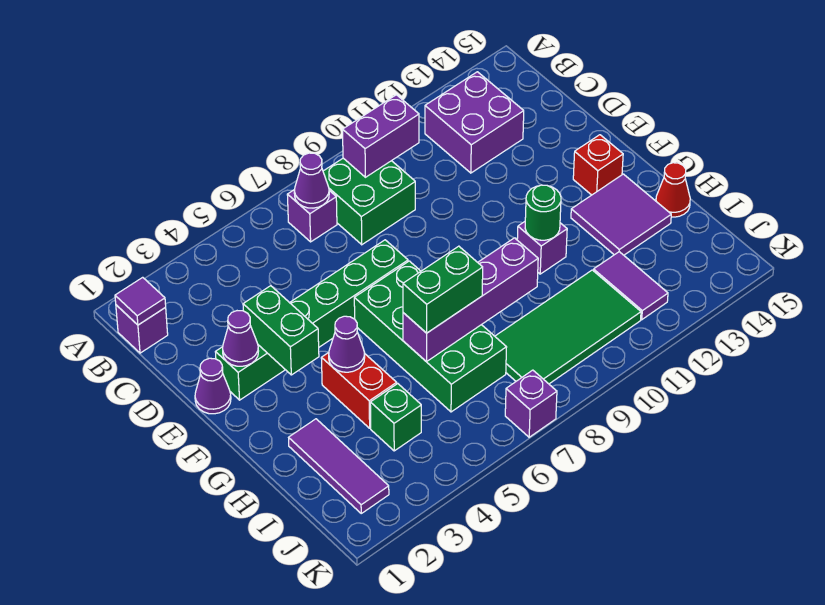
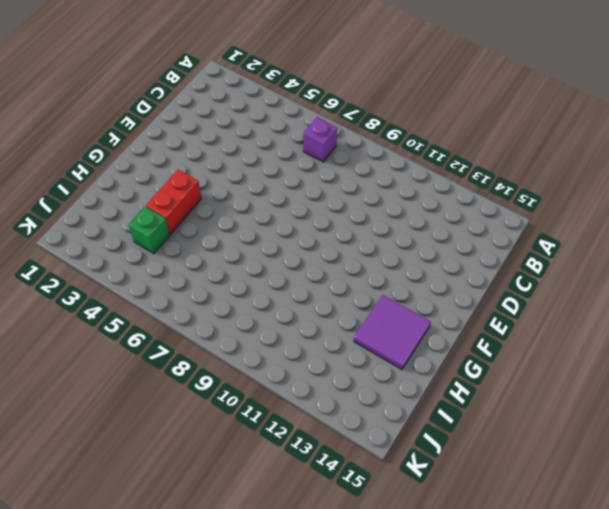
none -> purple 1x1 brick [116,305,168,353]
none -> green 2x2 brick [323,158,415,245]
none -> purple 2x2 brick [425,72,524,173]

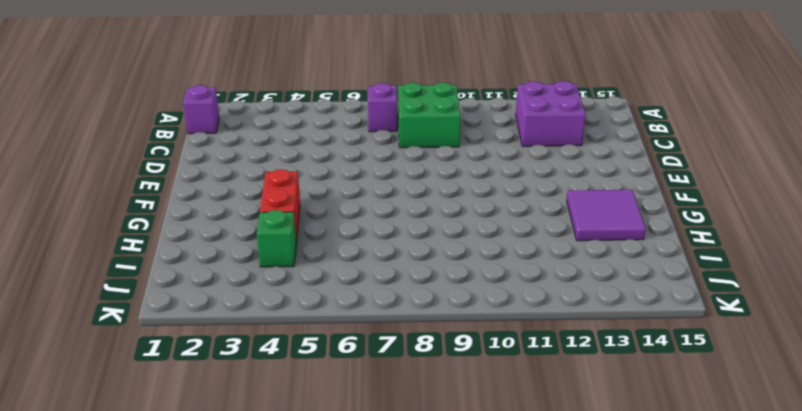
none -> purple 1x1 cone [195,358,231,414]
none -> green 1x6 brick [216,240,408,400]
none -> green 2x4 brick [354,261,507,412]

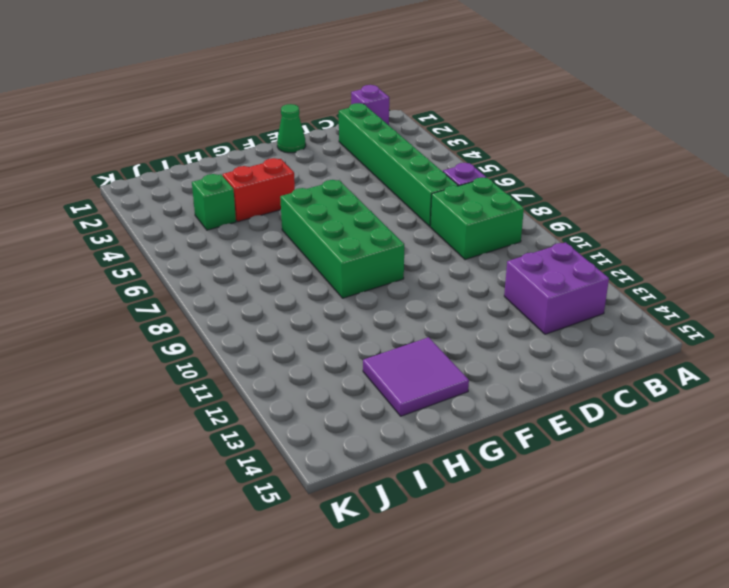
green 1x6 brick [339,103,458,226] -> green 1x6 brick moved to [216,240,408,400]
green 1x1 cone [277,104,306,153] -> purple 1x1 cone [195,358,231,414]
green 2x4 brick [280,180,404,298] -> green 2x4 brick turned to [354,261,507,412]
none -> red 1x1 brick [573,135,623,195]
none -> purple 1x1 brick [517,222,567,274]
none -> purple 1x3 tile [289,419,389,513]

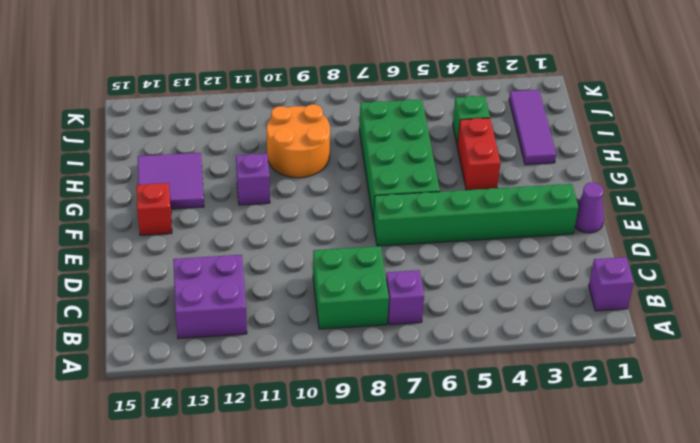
orange 2x2 round brick [267,104,330,178] -> green 2x4 tile [495,270,641,384]
none -> red 1x1 cone [656,163,690,217]
none -> purple 1x2 tile [594,252,668,320]
none -> purple 1x1 brick [505,370,557,437]

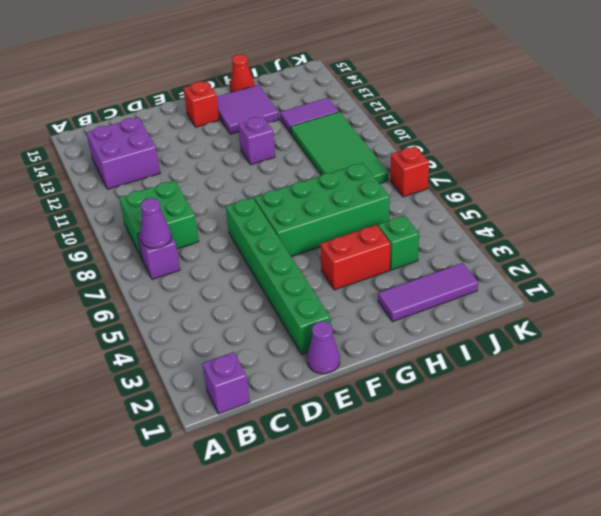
red 1x1 brick [390,146,429,197] -> purple 1x1 brick [505,370,557,437]
none -> purple 1x1 tile [115,277,166,325]
none -> purple 1x2 brick [343,95,419,177]
none -> purple 1x1 cone [223,311,258,366]

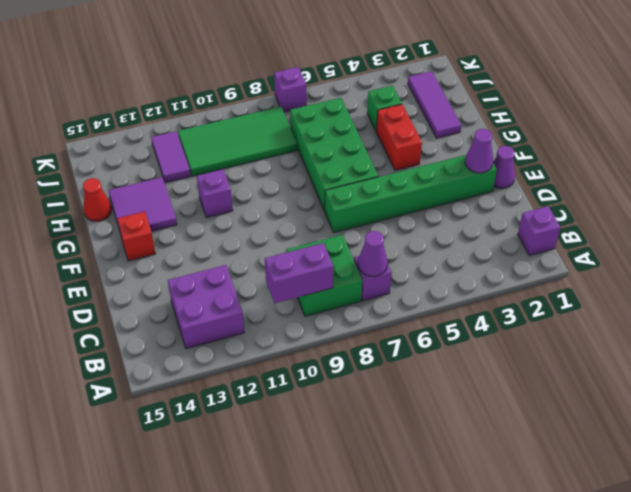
none -> purple 1x1 tile [115,277,166,325]
none -> green 1x2 brick [243,286,319,375]
none -> purple 1x1 cone [329,316,365,372]

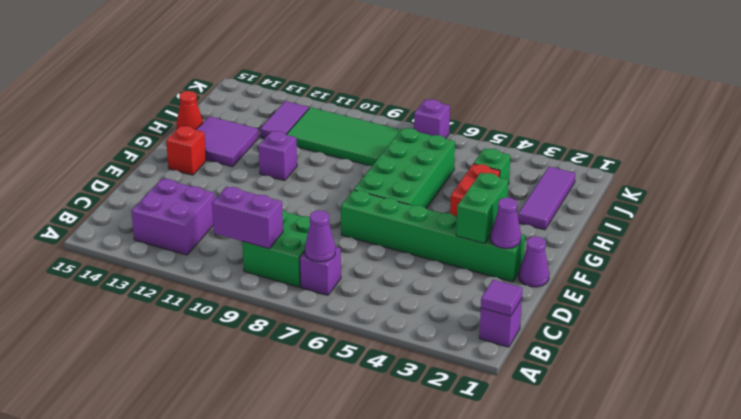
none -> purple 1x1 cone [329,316,365,372]
none -> green 1x1 round brick [525,185,561,240]
none -> purple 1x4 brick [403,238,538,362]

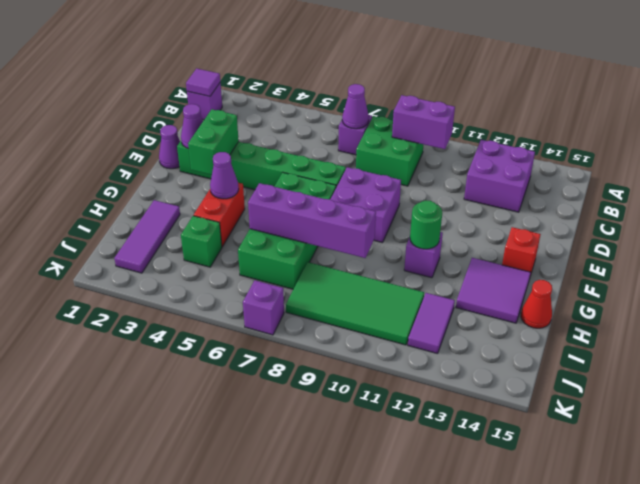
purple 2x2 brick [330,167,401,243] -> none
none -> green 1x2 brick [403,246,483,333]

